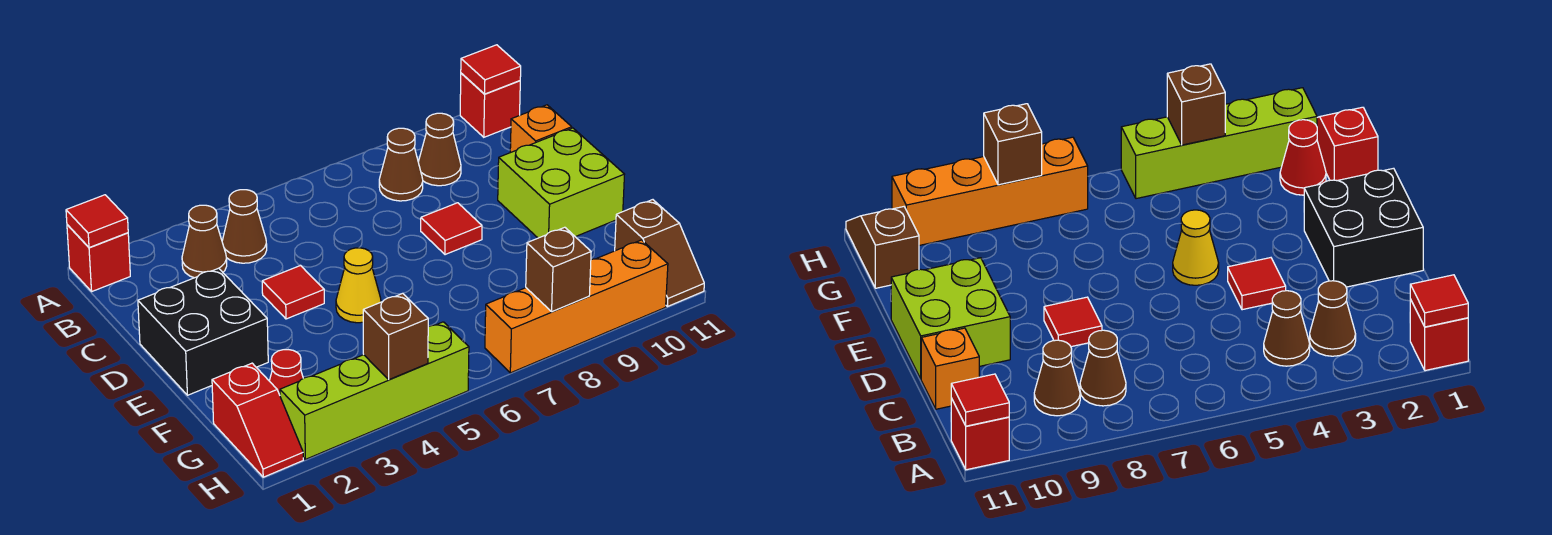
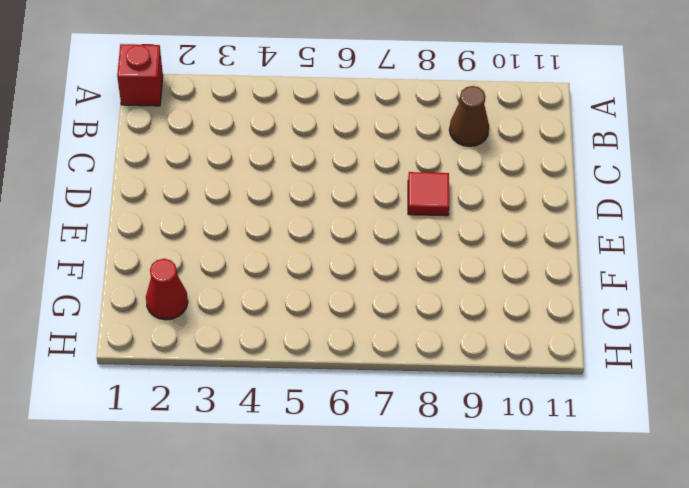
none -> red 1x1 brick [460,73,520,137]
none -> brown 1x1 cone [182,205,227,278]
none -> brown 1x1 cone [222,190,267,263]

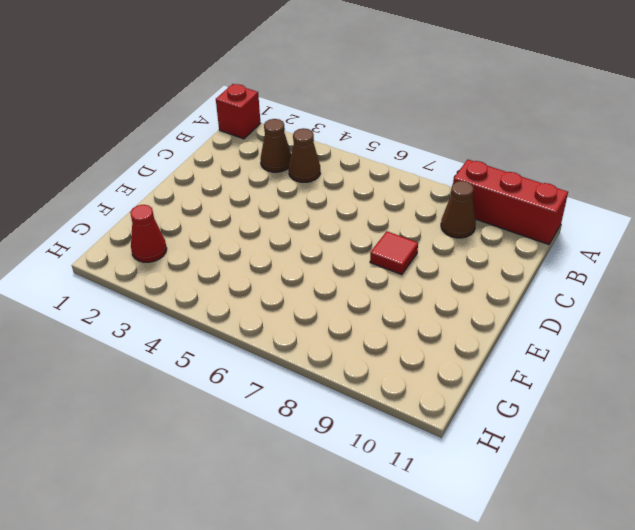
red 1x3 brick [453,160,568,245] -> red 1x1 brick [460,73,520,137]
none -> brown 1x1 cone [379,128,423,201]
none -> orange 1x1 brick [510,105,572,153]
none -> black 2x2 brick [138,268,268,395]

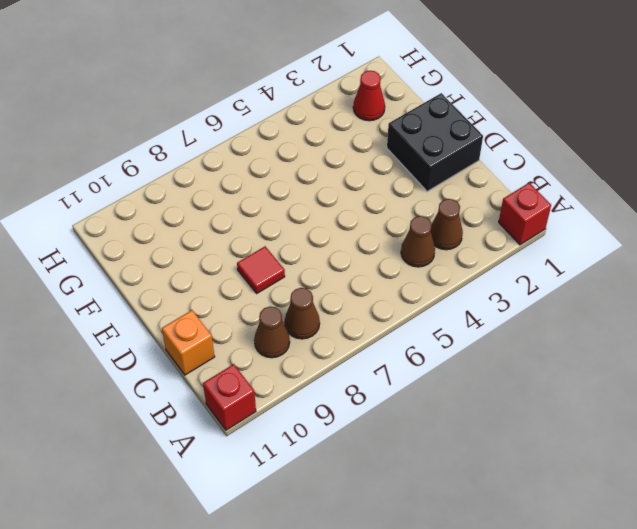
none -> red 1x1 tile [262,265,324,319]
none -> lime 2x2 brick [498,128,625,238]
none -> yellow 1x1 cone [336,248,381,323]

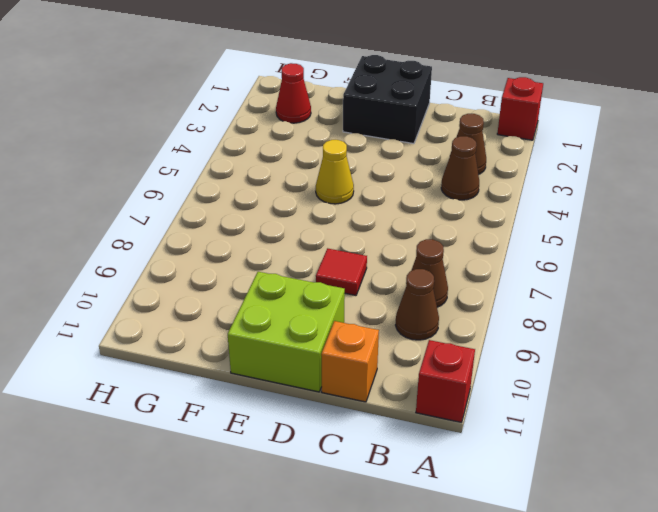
none -> red 1x1 tile [262,265,324,319]
none -> red 1x2 slope [212,363,303,477]
none -> brown 1x2 slope [615,200,704,307]

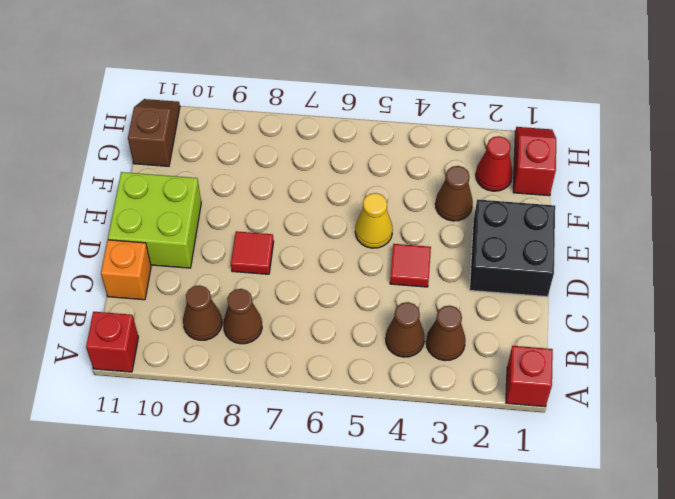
brown 1x1 cone [435,166,473,221] -> none
none -> lime 1x4 brick [280,322,469,459]
none -> orange 1x4 brick [485,240,668,373]
none -> red 1x1 tile [66,195,128,248]

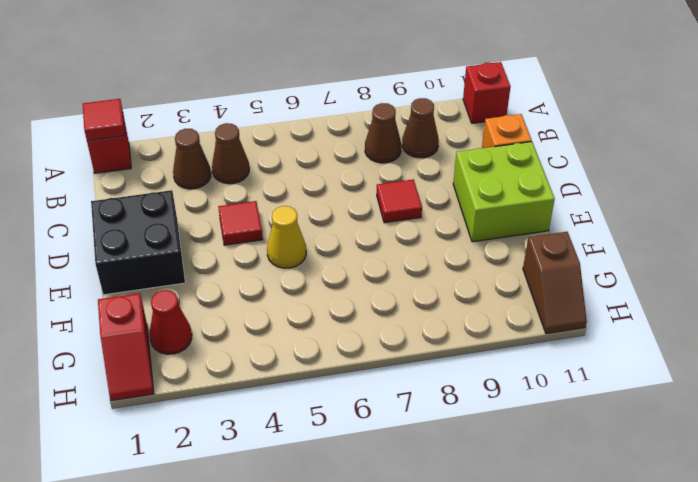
none -> lime 1x4 brick [280,322,469,459]
none -> orange 1x4 brick [485,240,668,373]
none -> red 1x1 tile [461,45,521,94]

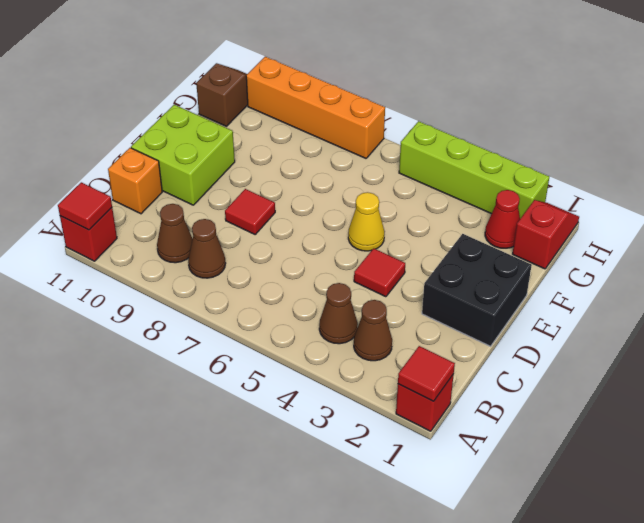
none -> brown 1x1 brick [363,293,428,380]
none -> brown 1x1 brick [526,227,591,312]

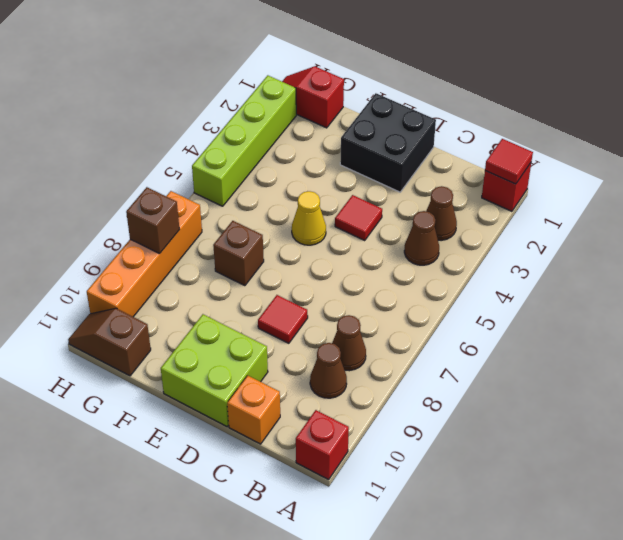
brown 1x1 brick [213,221,264,286] -> brown 1x1 brick moved to [363,293,428,380]
none -> red 1x1 cone [270,350,303,395]
none -> red 1x1 tile [461,45,521,94]

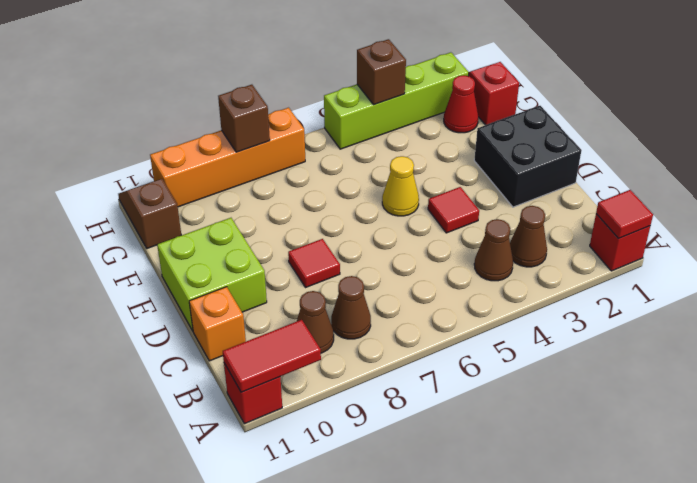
red 1x2 tile [223,320,321,392] -> red 1x1 tile [461,45,521,94]

